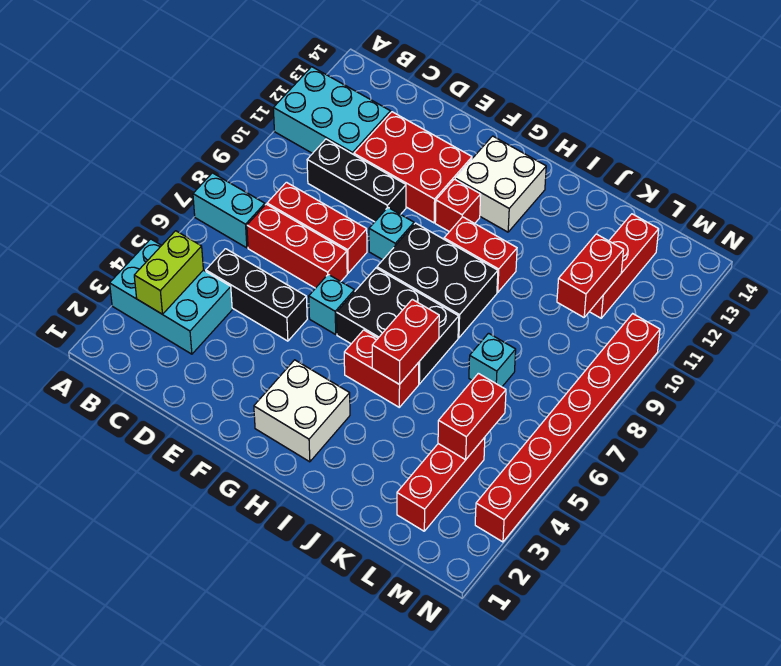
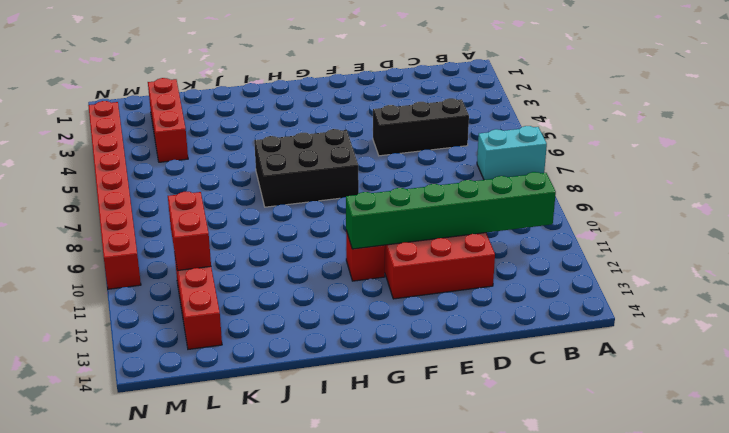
green 1x6 brick [346,172,556,249] -> none
none -> cyan 2x3 brick [110,239,232,354]
none -> cyan 2x3 brick [273,67,391,155]
none -> red 1x3 brick [247,204,347,288]

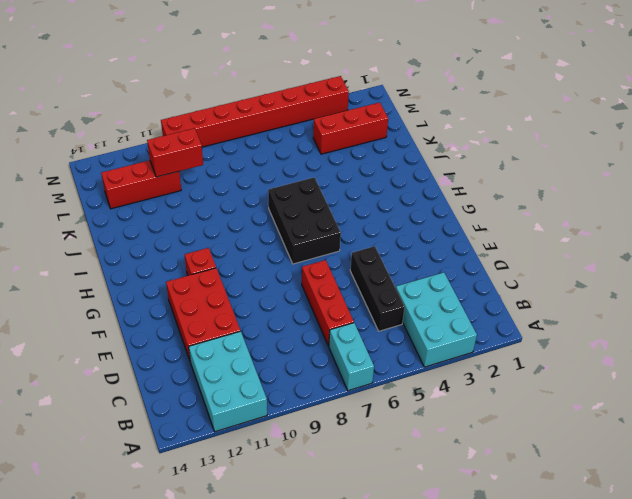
none -> red 1x3 brick [267,182,367,273]
none -> black 1x3 brick [307,139,406,222]
none -> cyan 1x1 brick [309,274,355,334]

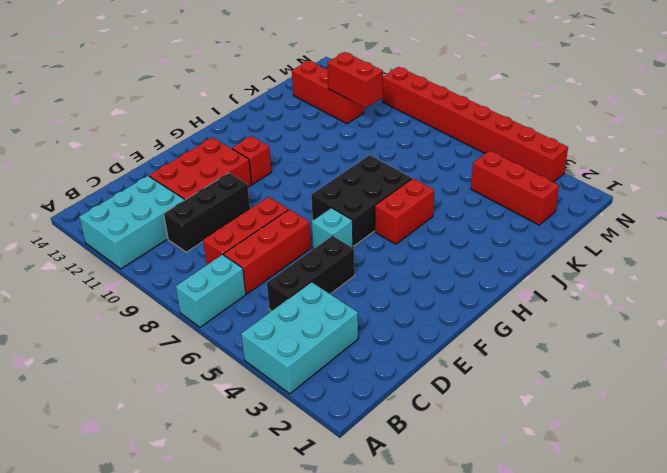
none -> cyan 1x1 brick [369,208,414,260]
none -> white 2x2 brick [254,360,350,462]
none -> black 2x3 brick [377,223,498,338]

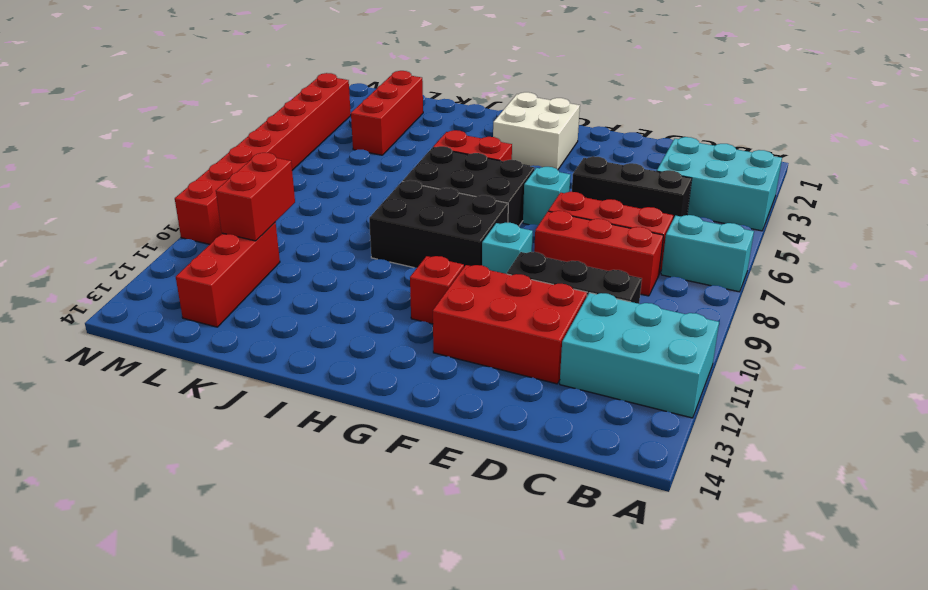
none -> white 2x2 brick [455,136,546,232]
none -> red 1x2 brick [444,217,517,292]
none -> cyan 1x1 brick [469,333,516,387]

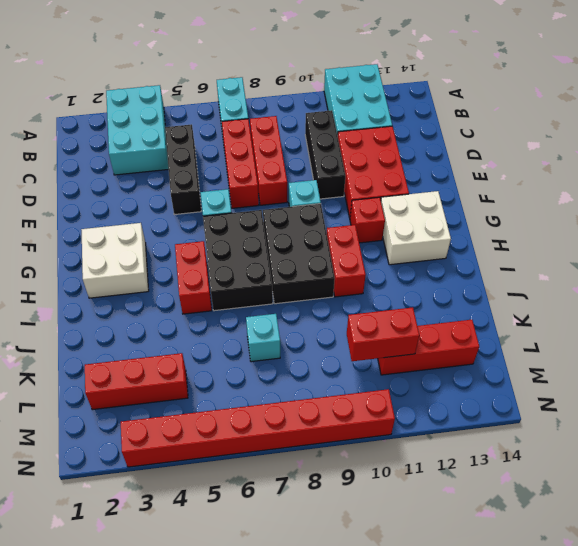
none -> lime 1x2 brick [134,231,203,314]
none -> red 1x2 brick [372,299,439,384]
none -> red 1x2 brick [438,373,506,460]

